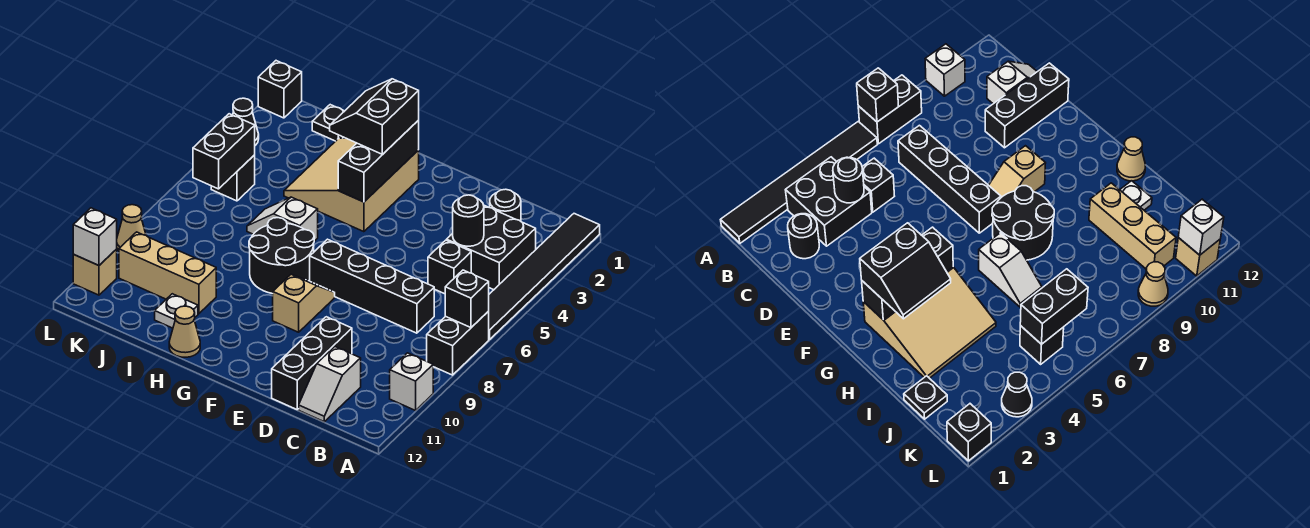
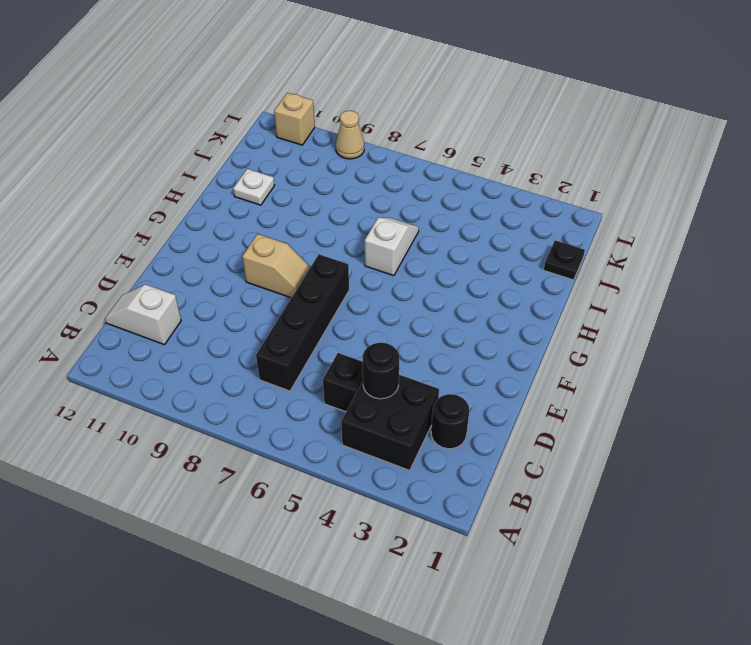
none -> black 1x6 tile [489,214,600,340]
none -> black 1x2 brick [427,311,489,375]
none -> white 1x1 brick [390,353,433,411]

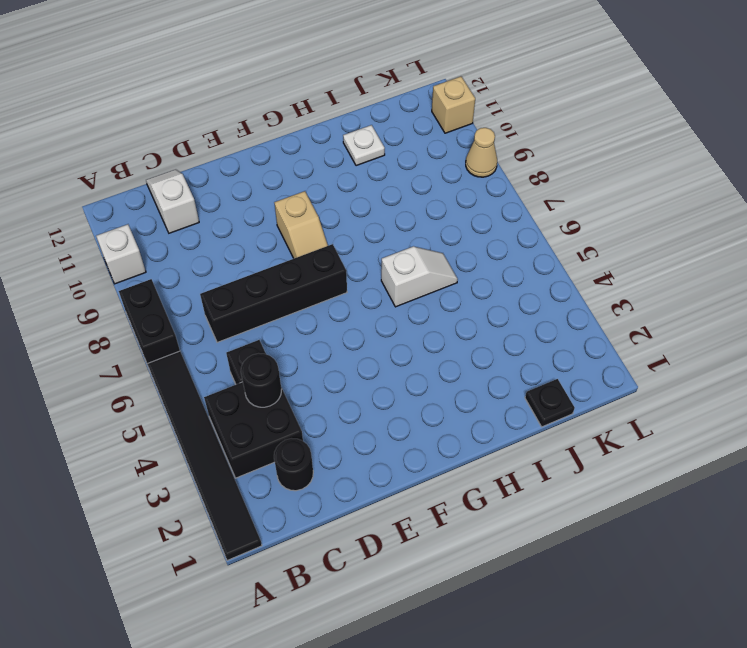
none -> black 1x3 brick [272,317,352,409]
none -> tan 3x3 slope [284,138,419,232]
none -> black 2x2 round brick [249,218,314,294]

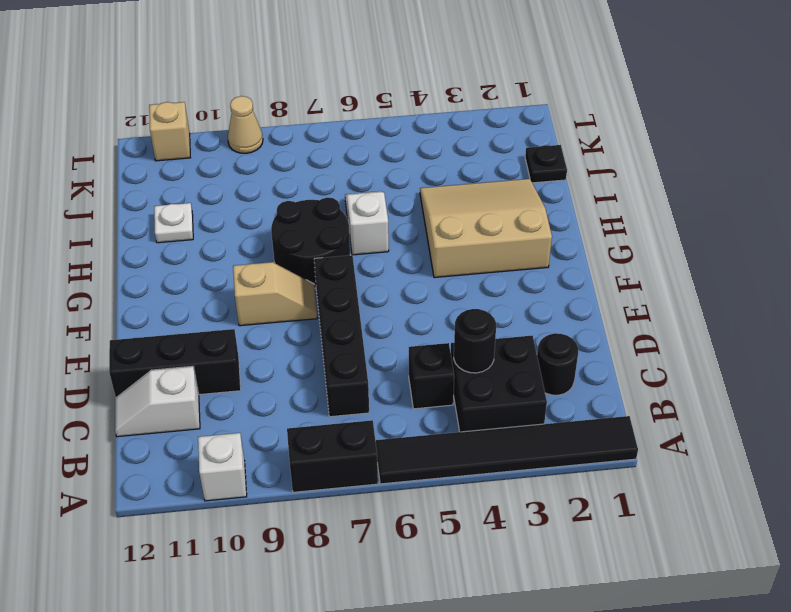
none -> tan 1x1 cone [169,306,200,357]
none -> tan 1x3 brick [119,232,216,314]
none -> black 1x1 brick [211,155,255,201]

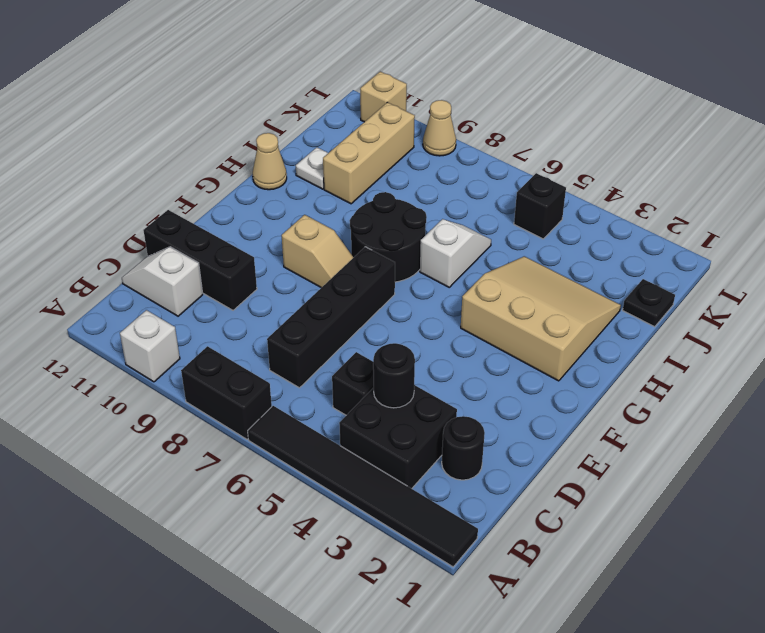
none -> black 1x1 brick [258,61,302,118]
none -> black 1x1 cone [233,98,259,145]
none -> black 1x1 brick [445,270,489,328]

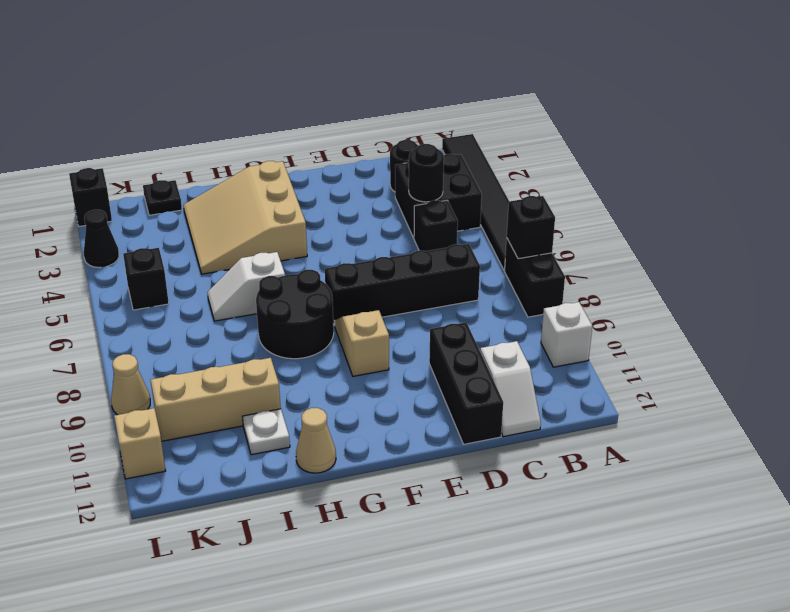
none -> black 1x3 brick [338,121,419,202]
none -> black 1x2 brick [193,114,255,189]
none -> white 1x1 brick [73,208,117,265]

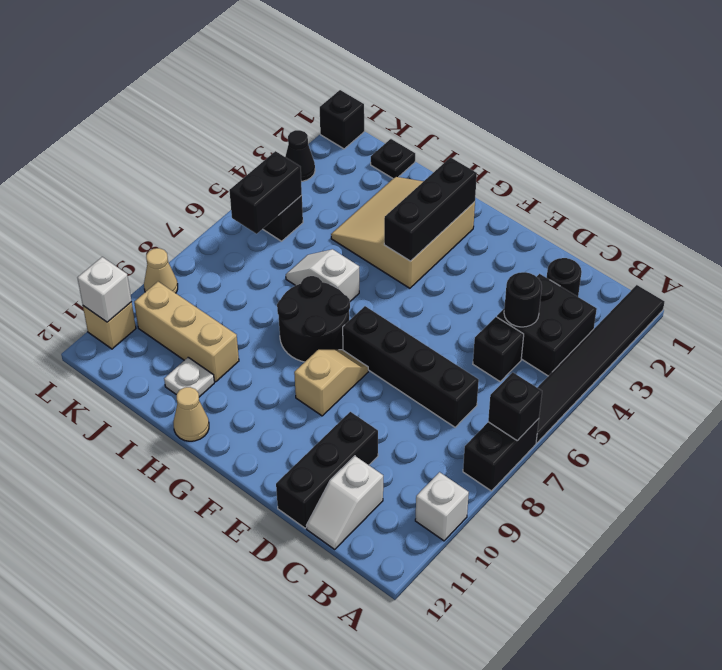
none -> black 2x2 slope [330,79,419,154]

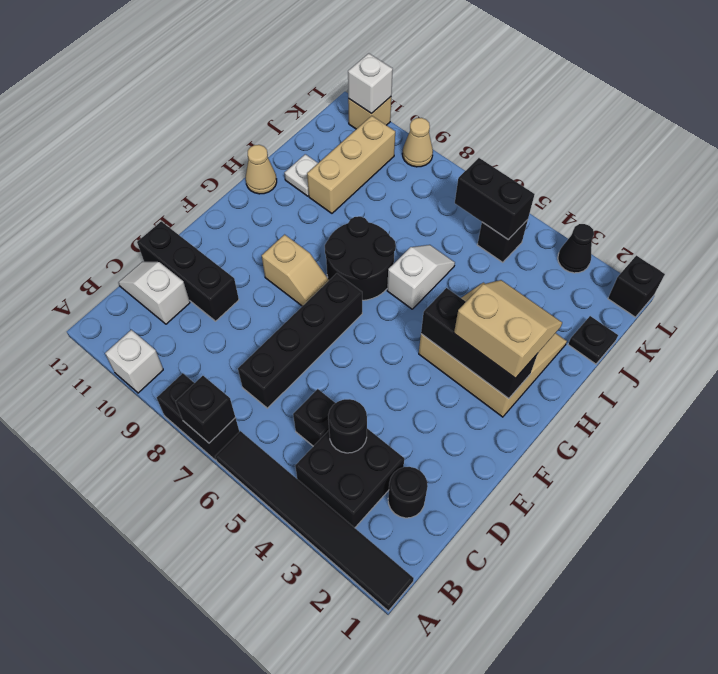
tan 2x2 slope [454,280,562,378] -> black 2x2 slope [330,79,419,154]

